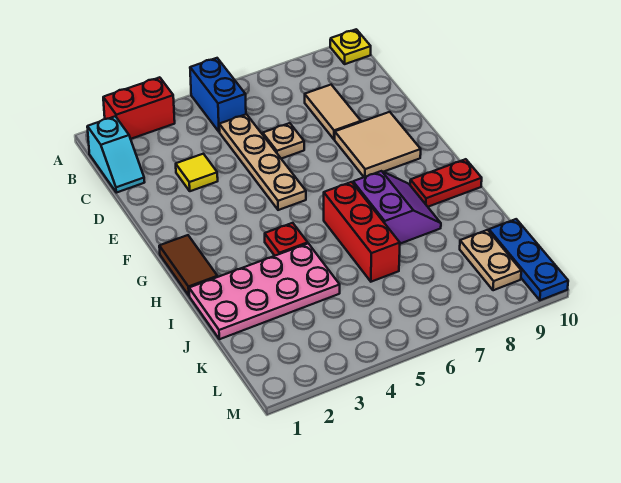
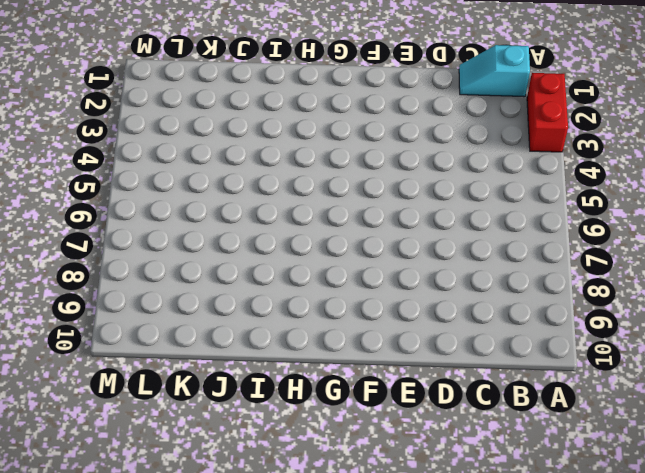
none -> blue 1x2 brick [190,58,246,132]
none -> yellow 1x1 plate [330,29,371,64]
none -> tan 1x4 plate [219,114,306,210]

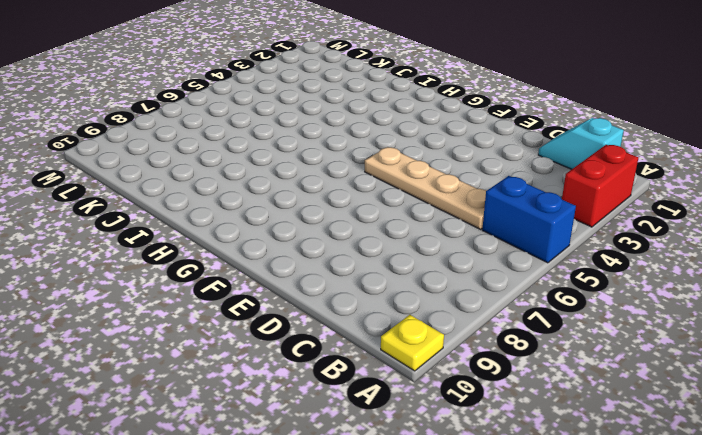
none -> tan 1x2 tile [305,85,361,140]
none -> yellow 1x1 tile [176,154,218,191]
none -> tan 1x1 plate [263,123,304,159]

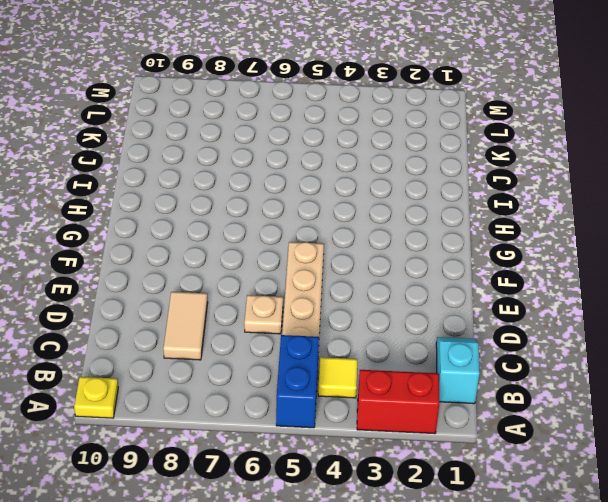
yellow 1x1 tile [318,357,357,398] -> yellow 1x1 tile moved to [176,154,218,191]
none -> tan 2x2 tile [335,112,421,177]
none -> brown 1x2 tile [159,235,218,295]
none -> red 1x1 plate [265,223,308,256]

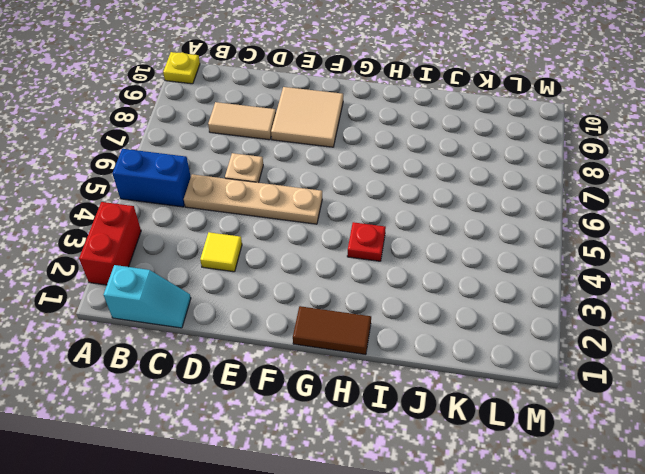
none -> red 1x3 brick [324,182,400,282]
none -> purple 2x2 slope [353,171,441,244]
none -> red 1x2 plate [410,159,482,207]

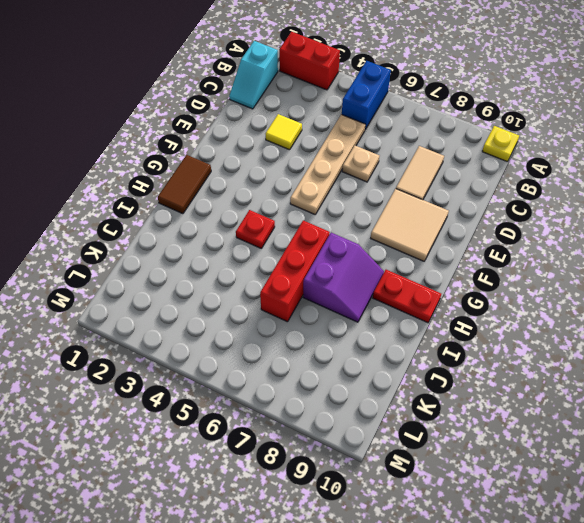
none -> pink 2x4 plate [189,243,340,339]
none -> tan 1x2 plate [460,230,521,290]
none -> blue 1x3 plate [489,219,568,300]

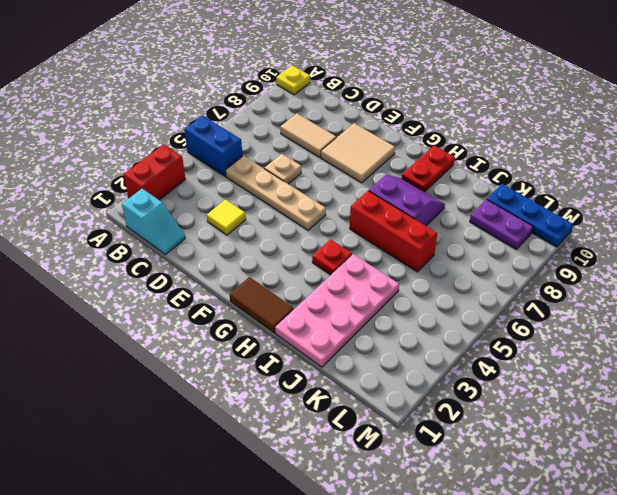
purple 1x2 plate [470,199,533,250] -> tan 1x2 plate [460,230,521,290]

